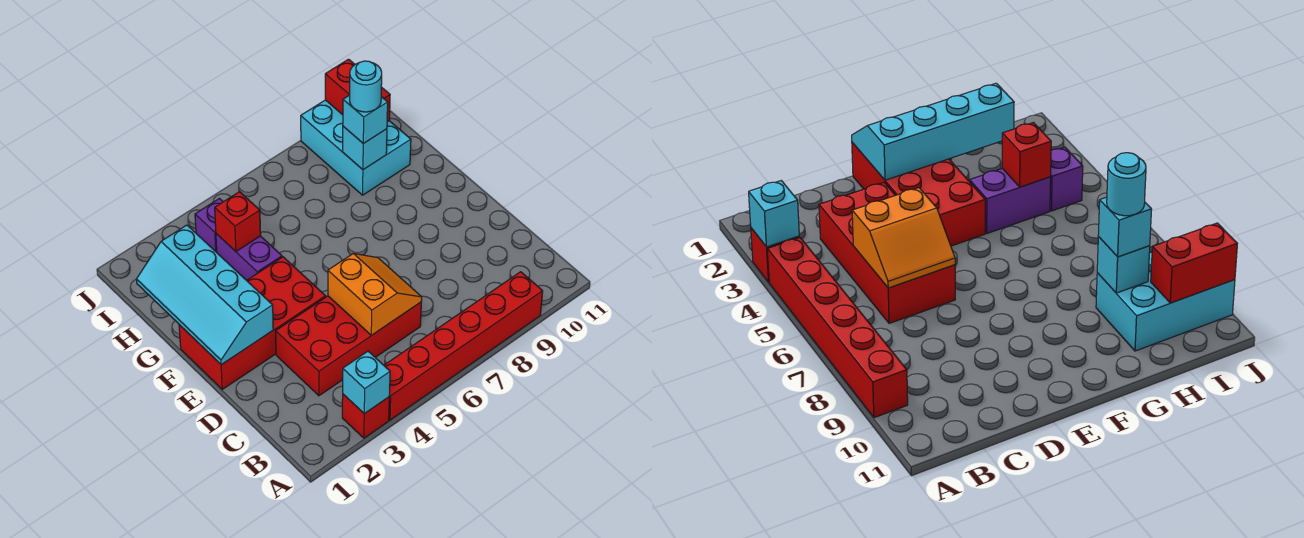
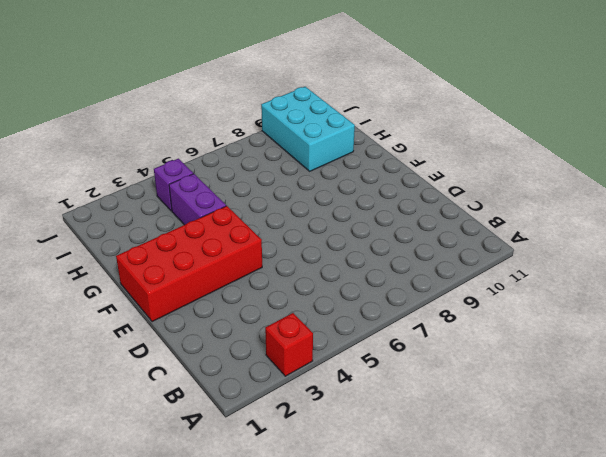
none -> red 1x6 brick [384,272,543,420]
none -> red 2x4 brick [276,296,421,396]
none -> cyan 1x1 brick [343,351,390,414]

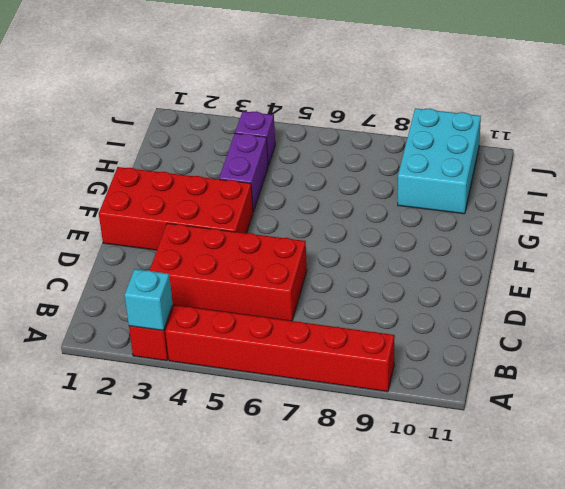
none -> orange 2x2 slope [328,253,422,335]
none -> cyan 2x4 slope [137,225,273,365]
none -> red 1x1 brick [215,192,261,251]

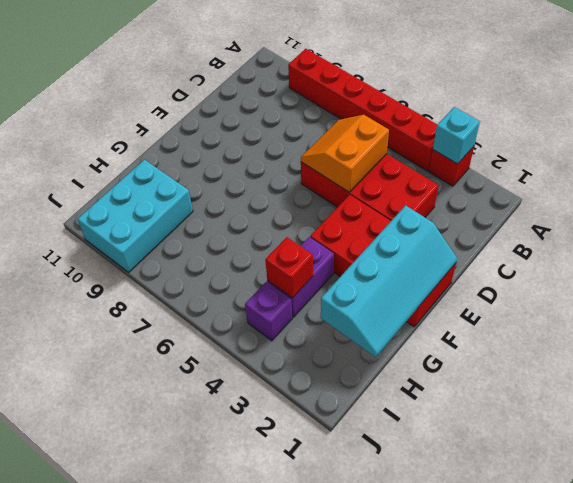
none -> cyan 1x1 brick [343,126,387,170]
none -> red 1x2 brick [325,59,390,122]
none -> cyan 1x1 brick [343,95,388,144]

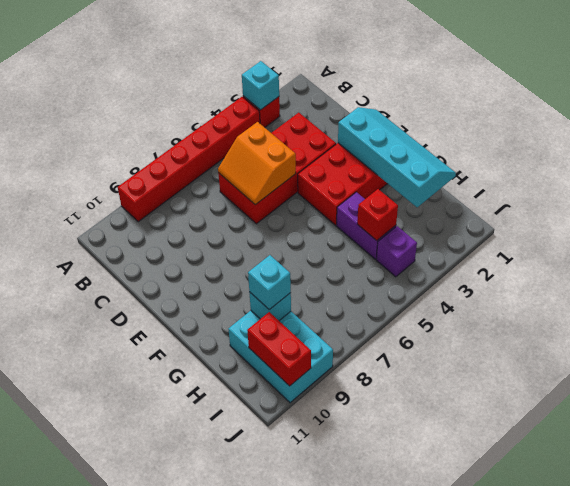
none -> cyan 1x1 round brick [350,61,382,112]

